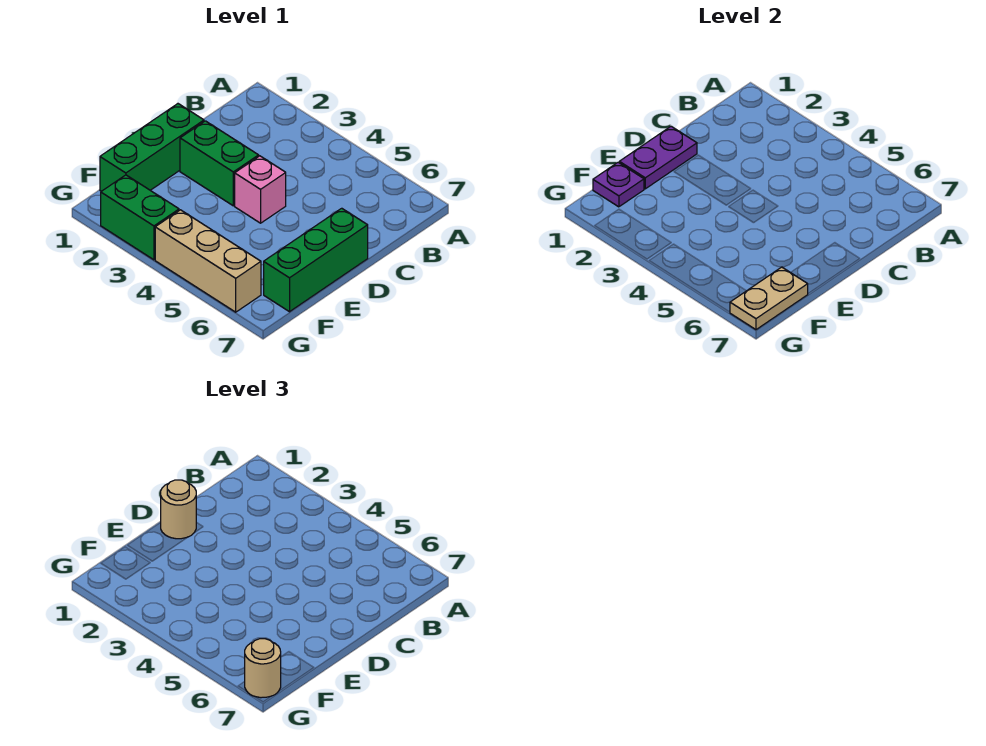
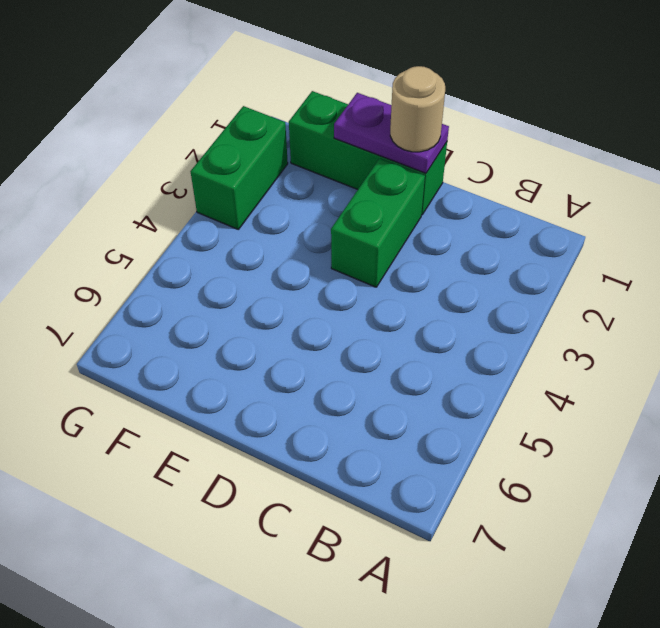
none -> pink 1x1 brick [235,156,286,223]
none -> green 1x3 brick [264,208,368,312]

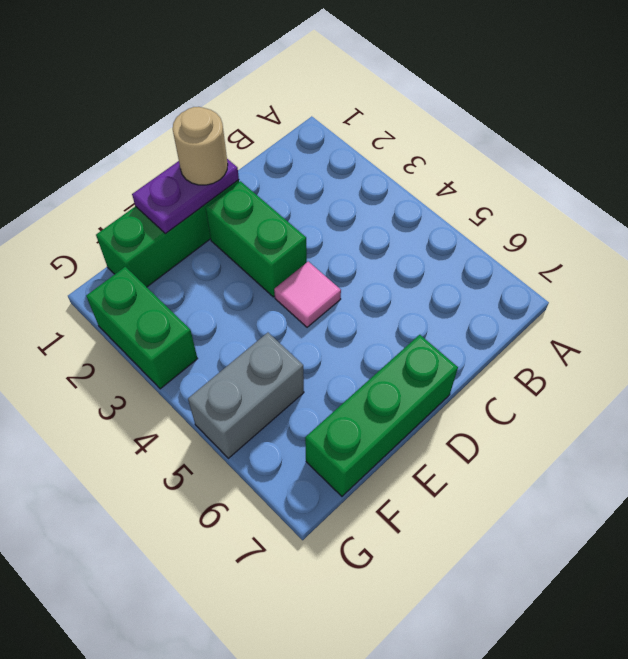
pink 1x1 tile [274,261,341,327] -> pink 1x1 brick [235,156,286,223]
grey 1x2 brick [188,333,304,458] -> tan 1x3 brick [155,210,261,312]
none -> purple 1x1 plate [593,162,644,207]
none -> tan 1x2 plate [730,267,808,330]

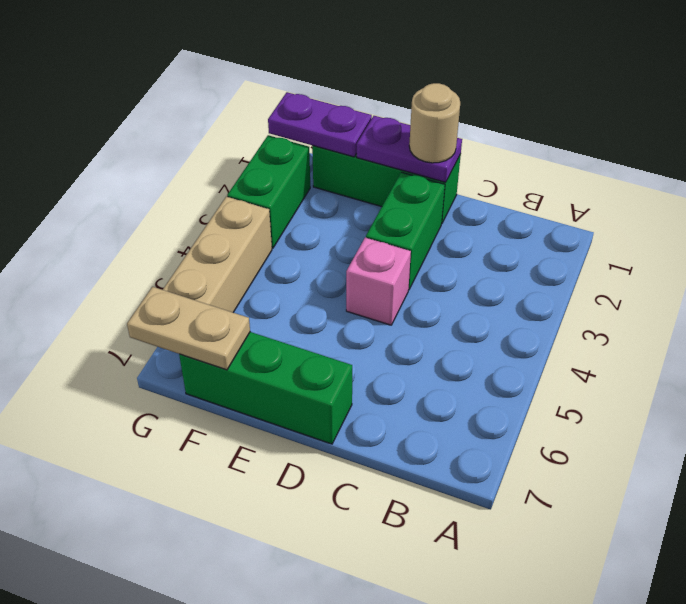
purple 1x2 plate [268,92,372,157] -> purple 1x1 plate [593,162,644,207]
none -> tan 1x1 round brick [245,639,281,698]

